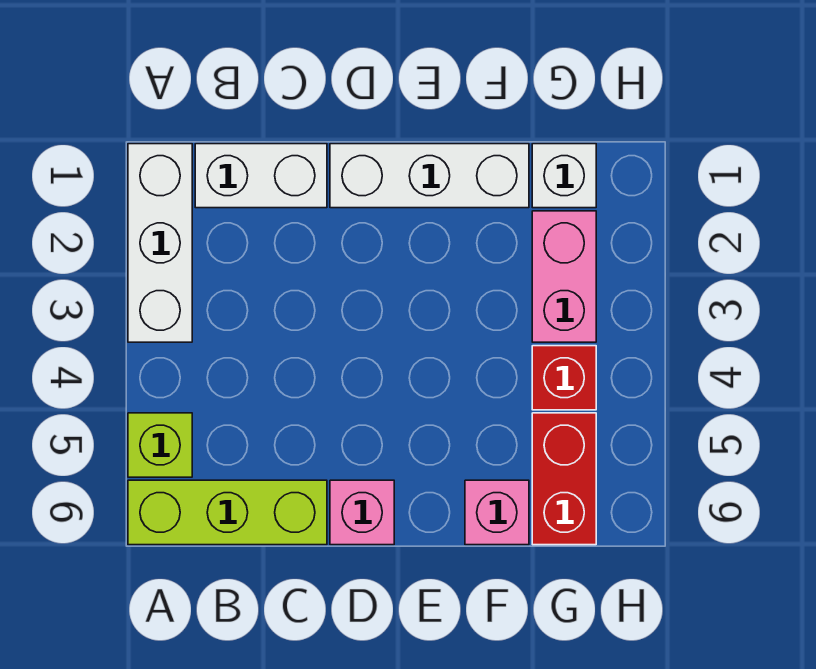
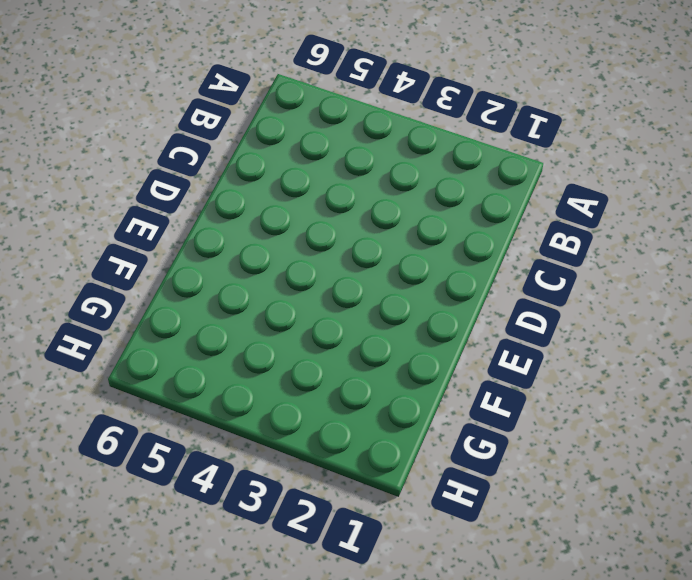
none -> white 1x3 brick [128,144,192,342]
none -> lime 1x1 brick [128,413,192,477]

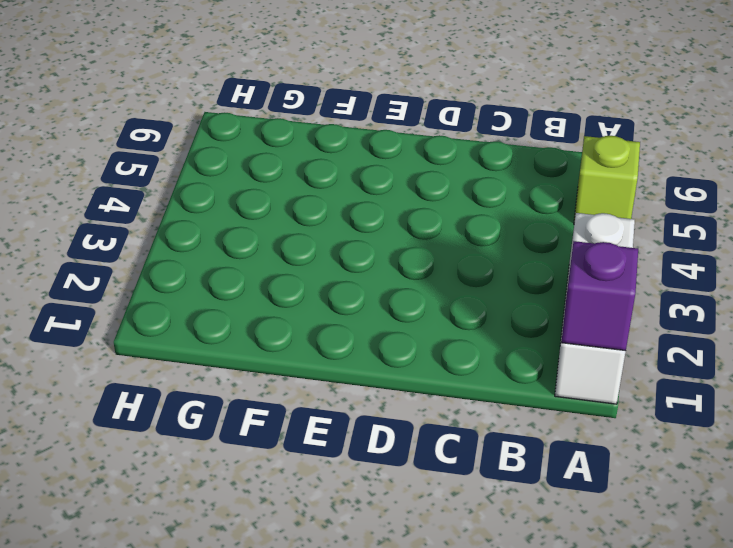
purple 1x1 brick [561,241,638,351] -> none
none -> lime 1x3 brick [128,480,327,545]
none -> white 1x2 brick [195,144,327,208]

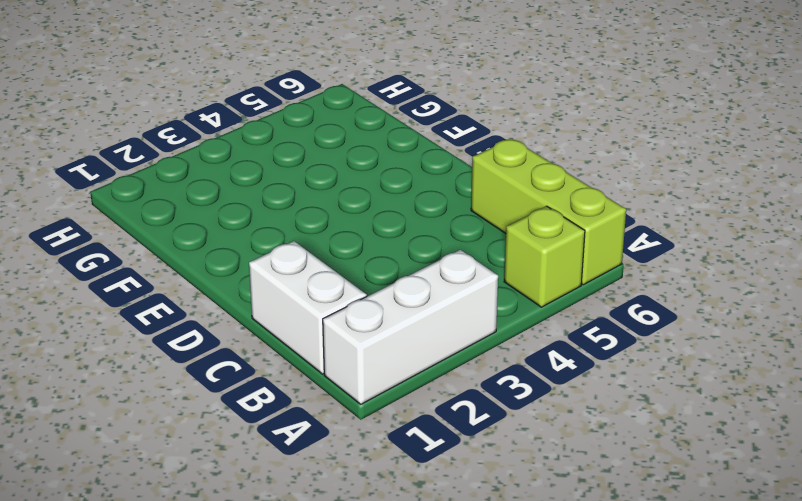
none -> white 1x3 brick [330,144,529,208]
none -> pink 1x1 brick [330,480,394,545]

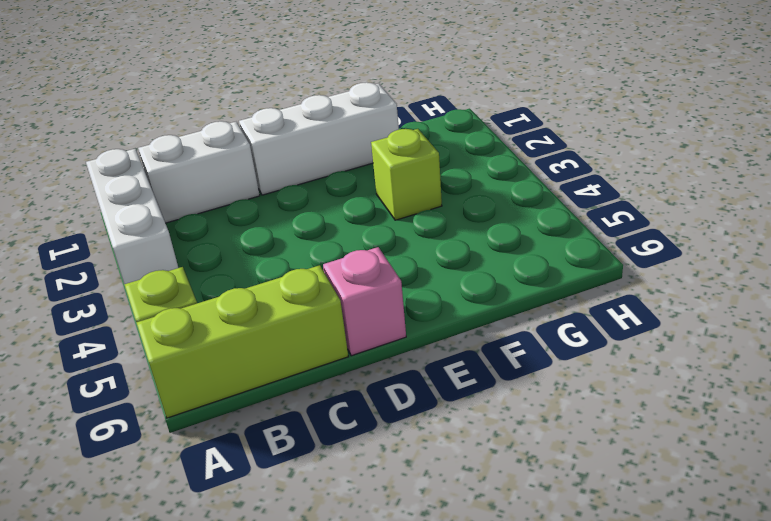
lime 1x1 brick [371,129,442,220] -> none
none -> pink 1x1 brick [465,480,529,545]
none -> white 1x1 brick [532,144,596,208]

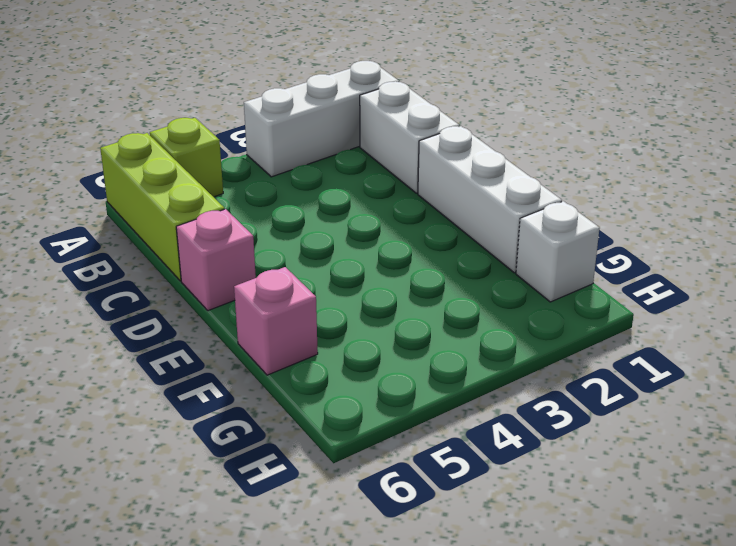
none -> pink 1x2 brick [532,211,596,342]
none -> red 1x1 brick [532,346,596,410]

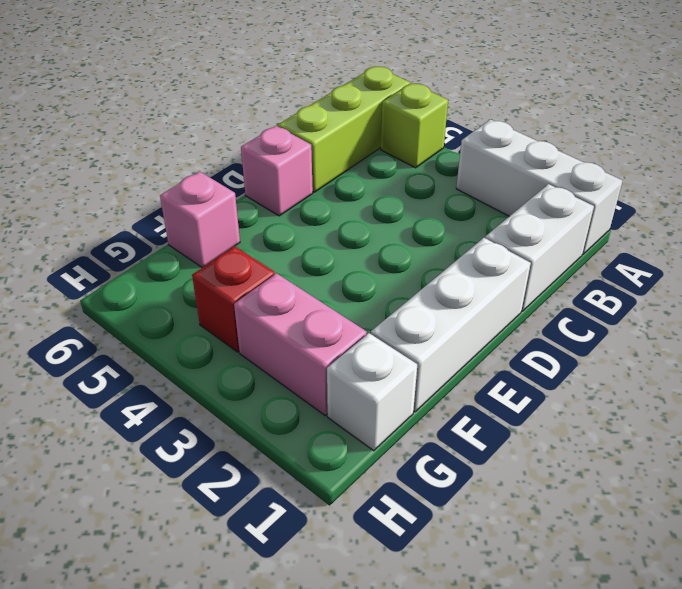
none -> red 1x2 brick [532,413,596,545]

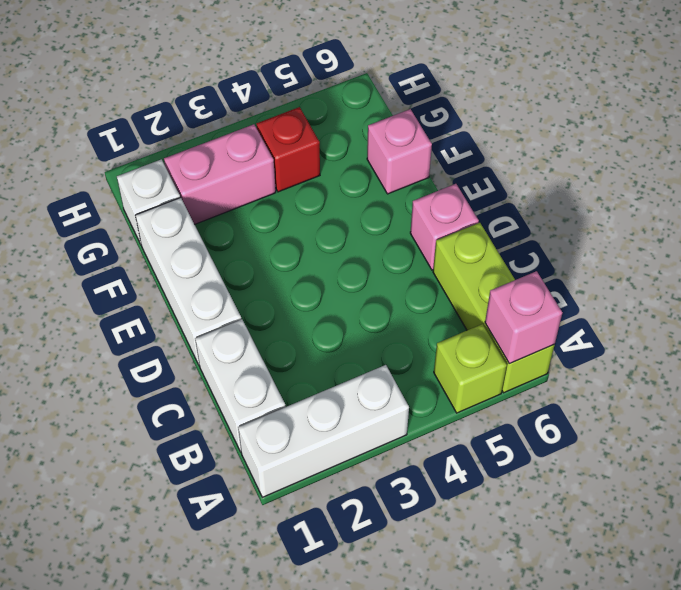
pink 1x1 brick [485,271,562,364] -> none
none -> red 1x2 brick [532,413,596,545]

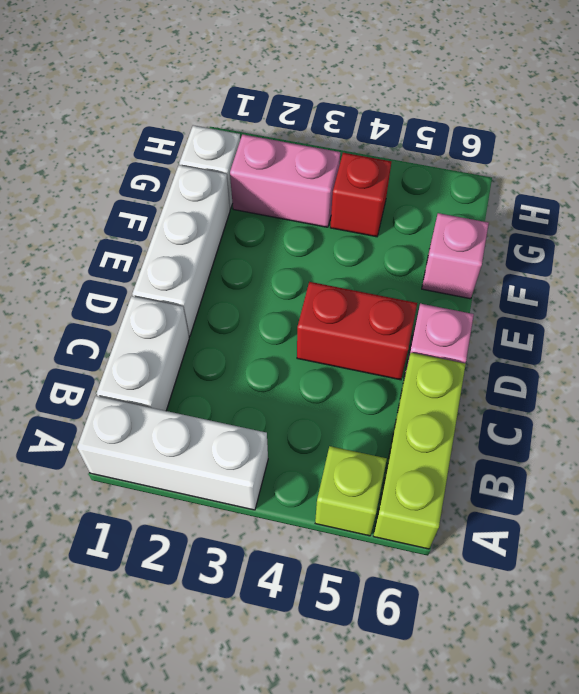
red 1x2 brick [297,282,417,380] -> red 1x2 brick moved to [532,413,596,545]

